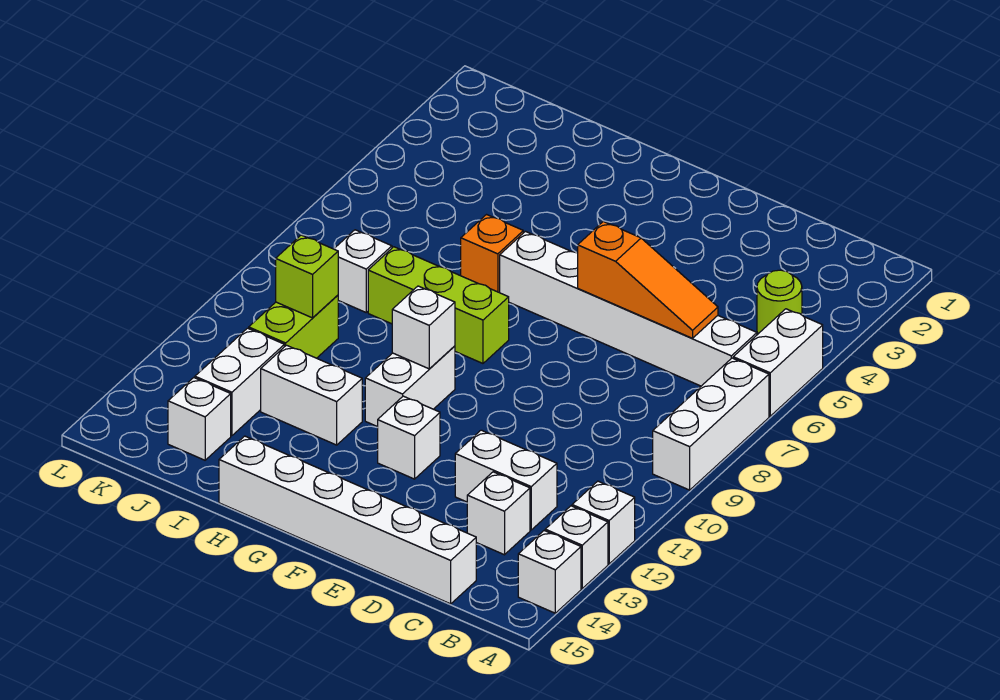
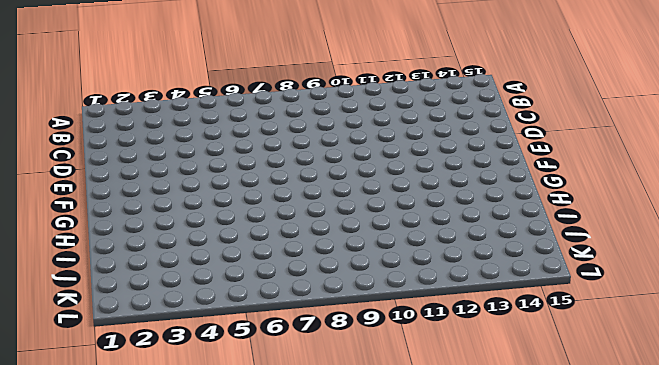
none -> white 1x2 brick [733,309,823,416]
none -> white 1x3 brick [653,358,769,490]
none -> white 1x1 brick [572,481,635,564]

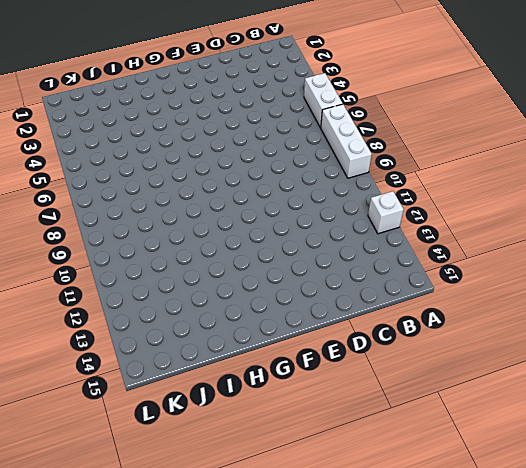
none -> white 1x1 brick [545,506,608,588]
none -> white 1x1 brick [518,531,581,613]
none -> lime 1x1 round brick [757,270,802,334]

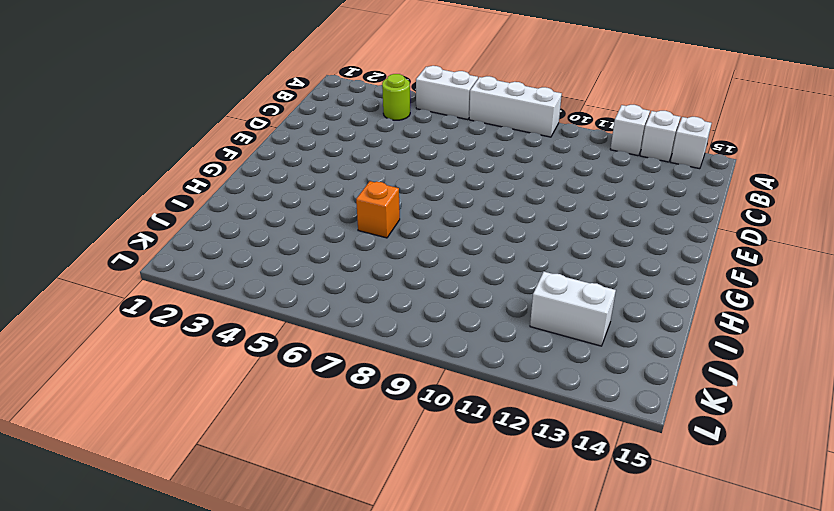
none -> white 1x6 brick [500,231,757,386]
none -> white 1x2 brick [455,430,557,530]
none -> white 1x1 brick [467,472,530,555]

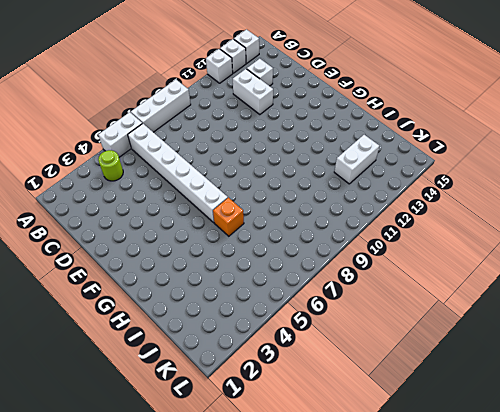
none -> white 1x6 brick [219,436,476,604]
none -> white 1x1 brick [378,396,440,479]
none -> lime 1x3 brick [368,247,509,363]

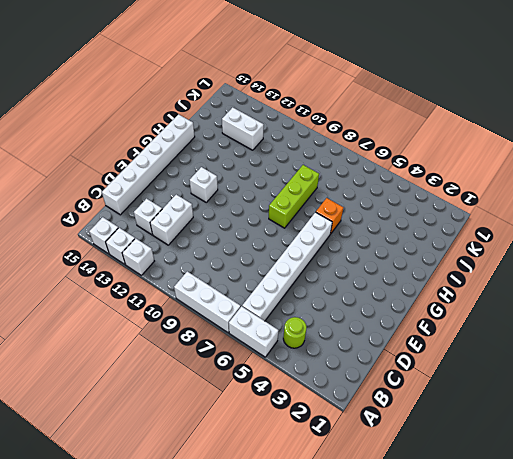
none -> white 1x2 brick [365,346,455,427]
none -> white 1x2 brick [261,345,362,445]
none -> white 1x1 brick [334,230,392,312]

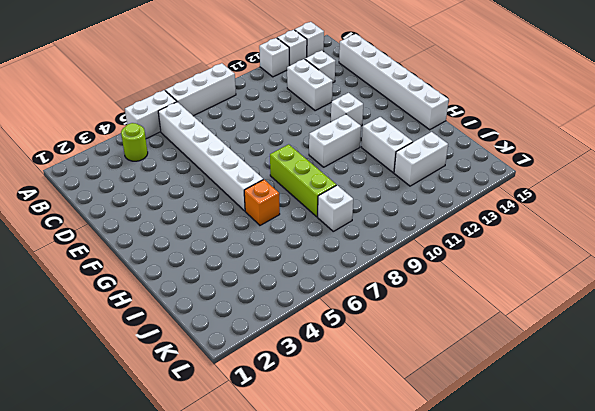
none -> lime 1x2 brick [249,295,338,358]
none -> white 1x1 brick [168,378,231,460]
none -> orange 1x3 slope [578,222,718,338]

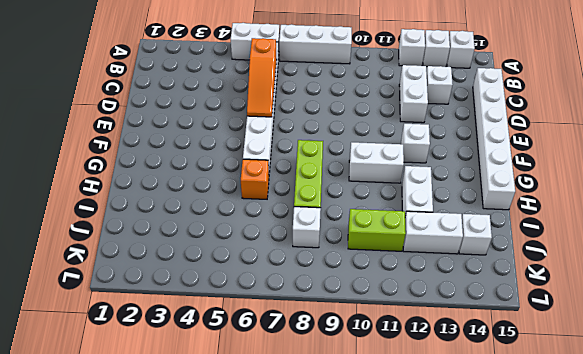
orange 1x3 slope [247,38,277,117] -> orange 1x3 slope turned to [578,222,718,338]
none -> lime 1x1 round brick [757,270,802,334]
none -> white 1x1 brick [392,286,455,369]
none -> lime 1x1 brick [276,235,338,318]

